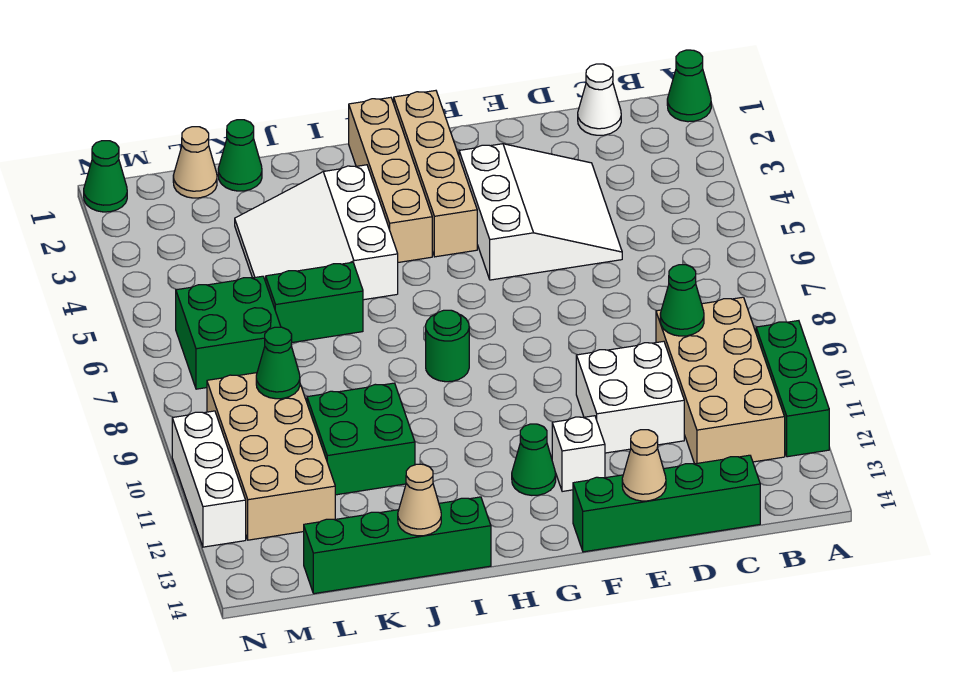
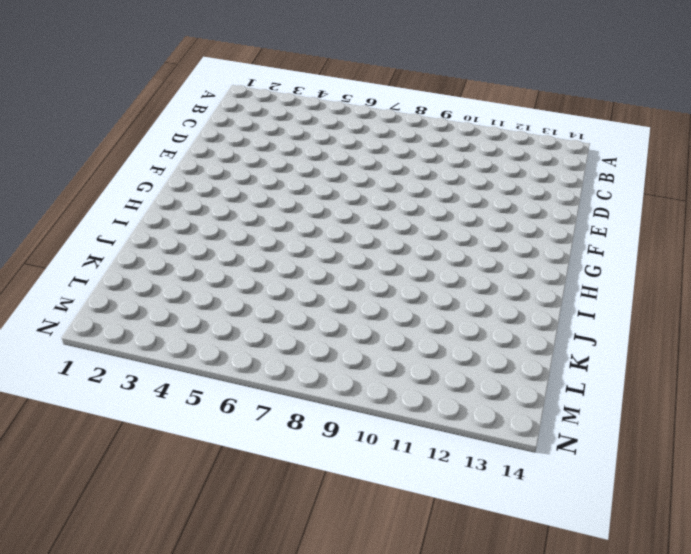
none -> green 1x1 cone [667,50,711,122]
none -> green 1x3 brick [756,321,829,457]
none -> tan 2x4 brick [656,297,785,464]

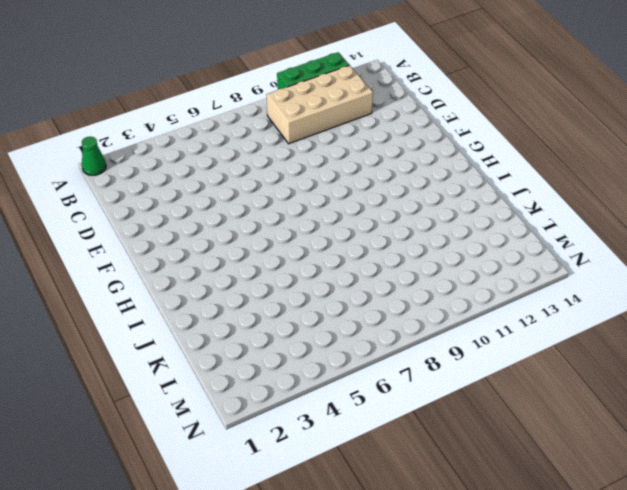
none -> white 1x1 cone [578,64,621,135]
none -> green 1x4 brick [573,455,760,552]
none -> white 3x3 slope [459,144,622,280]

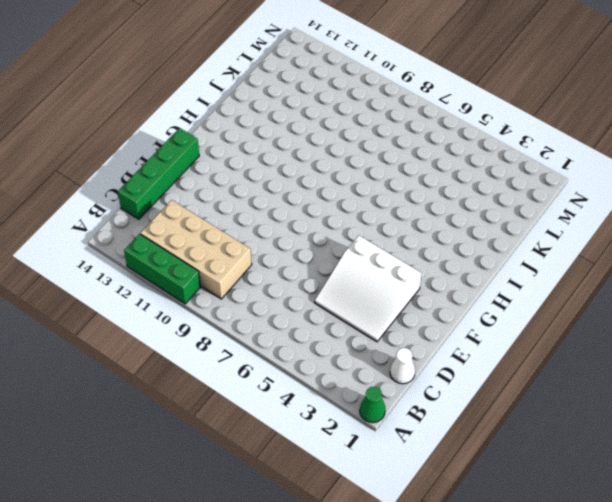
none -> white 2x2 brick [576,341,684,453]
none -> white 1x1 brick [552,416,605,492]
none -> tan 1x4 brick [394,91,477,257]

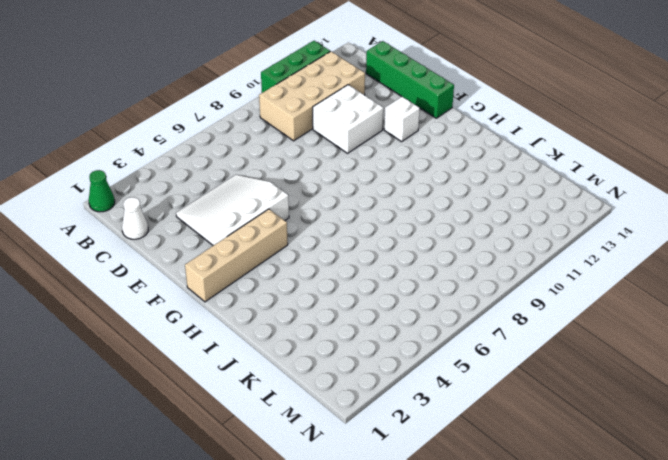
none -> green 1x1 cone [512,424,556,495]
none -> tan 1x4 brick [349,98,432,262]
none -> green 1x1 round brick [426,310,469,382]

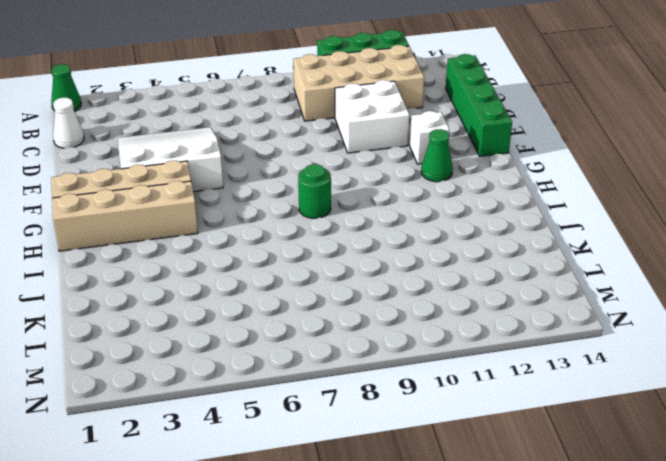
none -> white 3x3 slope [235,165,398,300]
none -> green 1x4 brick [304,497,491,594]
none -> green 1x2 brick [266,262,363,343]

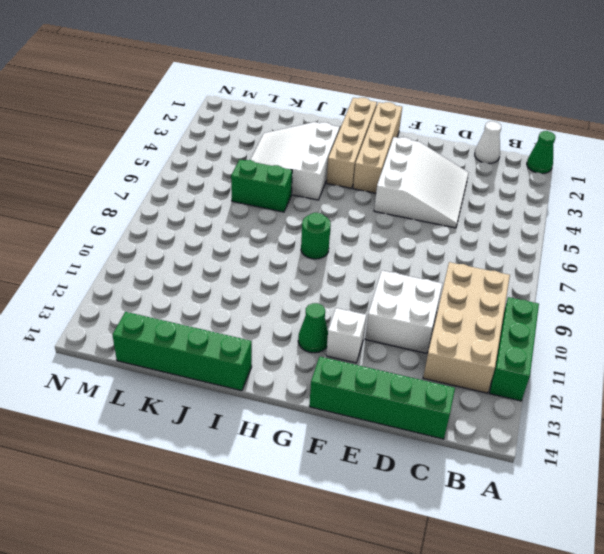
none -> green 2x2 brick [307,383,415,495]
none -> green 1x1 cone [218,120,262,191]
none -> tan 1x1 cone [173,127,217,198]

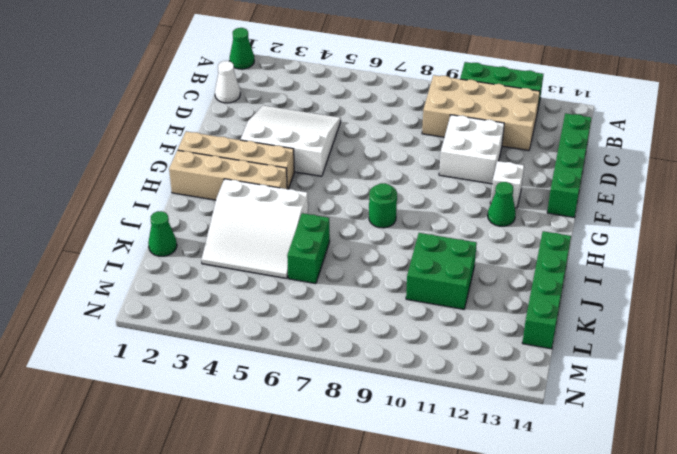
none -> tan 1x1 cone [173,127,217,198]
none -> green 2x2 brick [176,276,281,389]
none -> tan 2x4 brick [207,373,335,540]

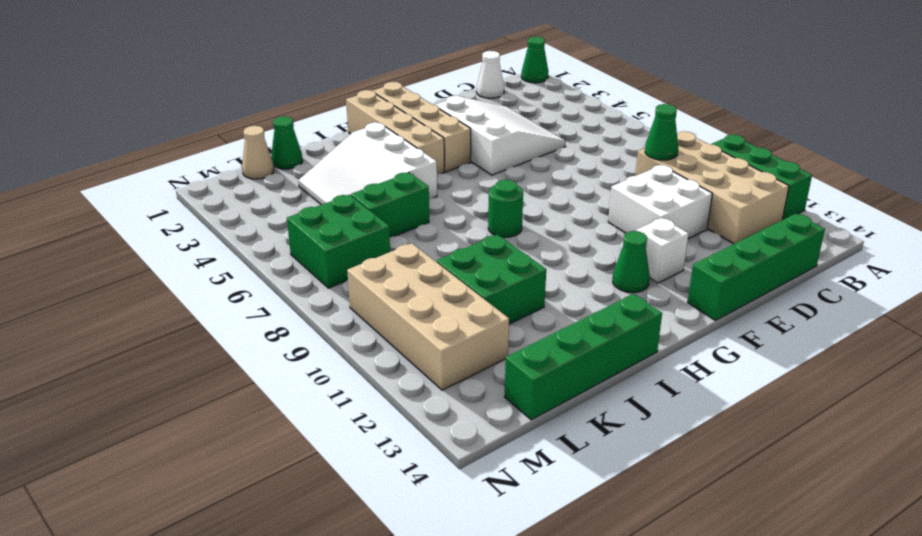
none -> green 1x1 cone [84,141,127,212]
none -> white 1x3 brick [172,411,246,547]
none -> tan 1x1 cone [622,430,666,501]

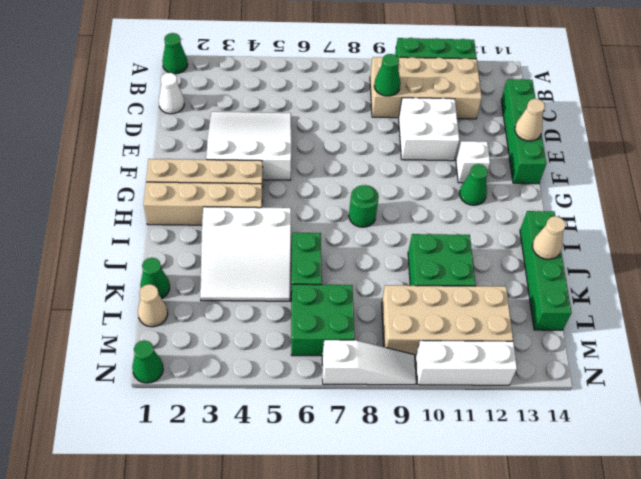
white 1x3 slope [322,340,417,385] -> none
none -> green 1x1 cone [256,327,300,399]

